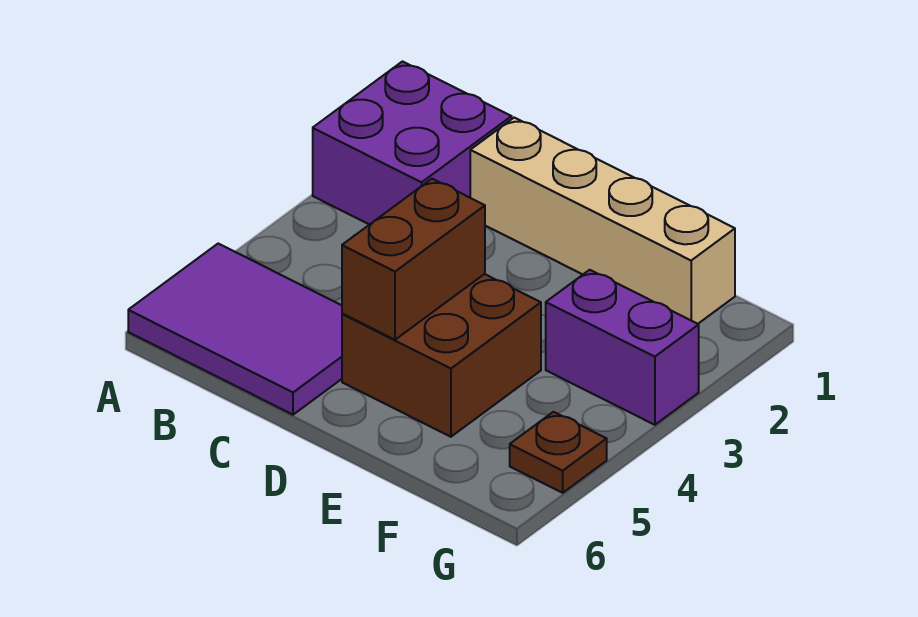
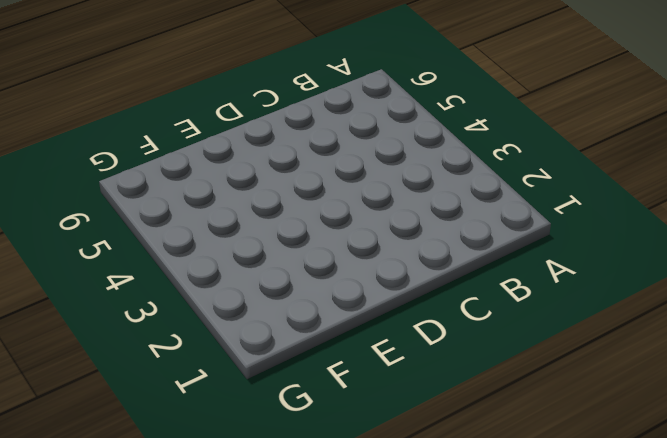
none -> purple 2x2 brick [313,61,512,225]
none -> purple 2x3 tile [128,244,342,415]

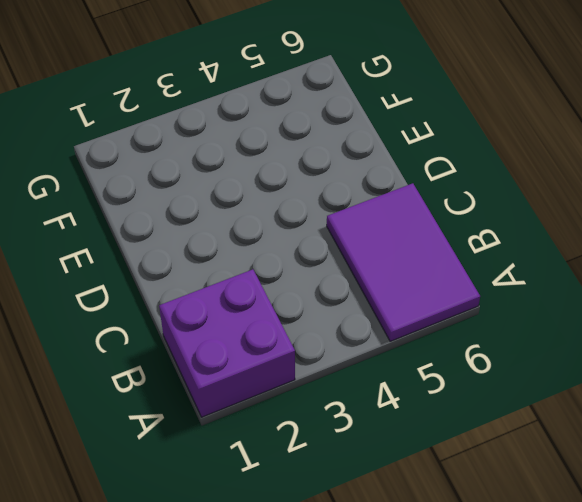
none -> tan 1x4 brick [470,118,735,324]
none -> brown 2x2 brick [342,274,541,437]

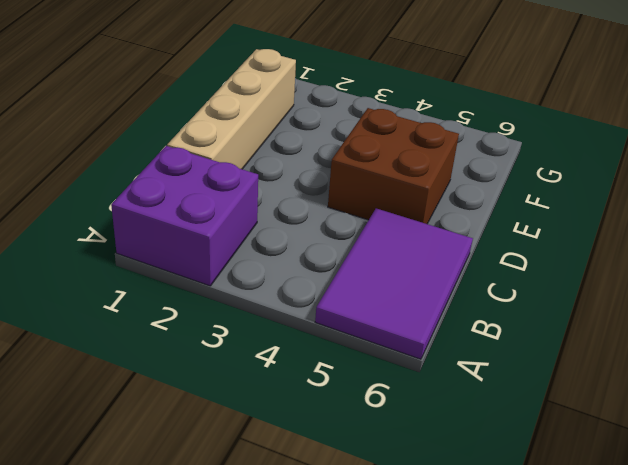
none -> purple 1x2 brick [546,270,699,425]
none -> brown 1x1 plate [510,412,607,493]

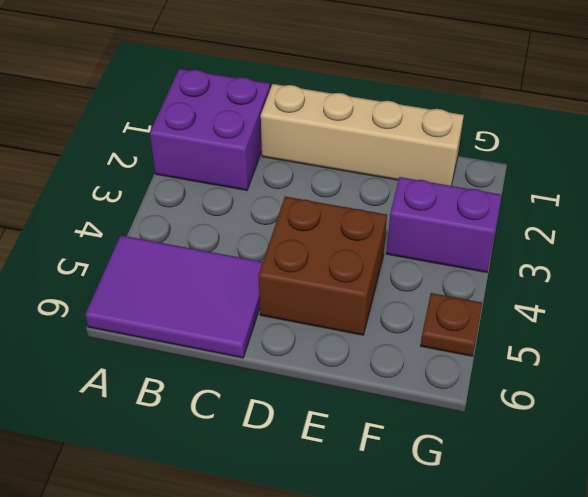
none -> brown 1x2 brick [342,179,485,340]

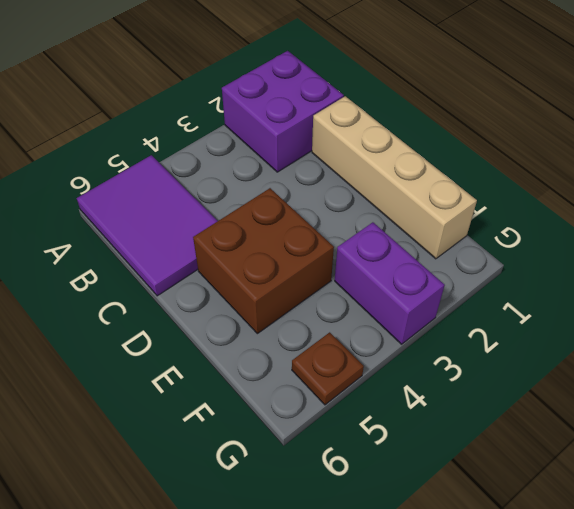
none -> brown 1x2 brick [342,179,485,340]

